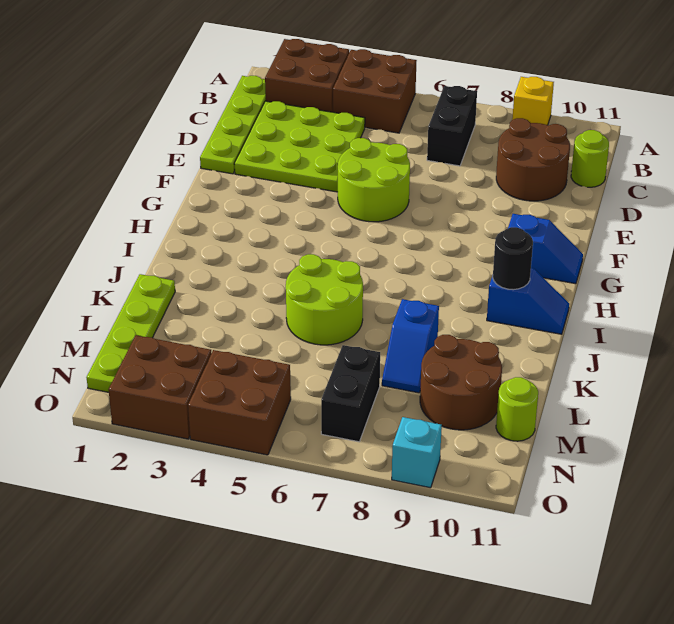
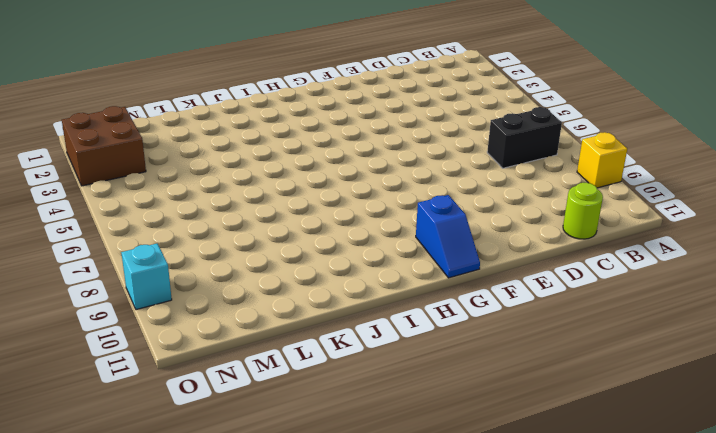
none -> brown 2x2 brick [265,39,349,112]
none -> brown 2x2 brick [333,49,417,133]
none -> lime 1x4 plate [200,76,266,174]

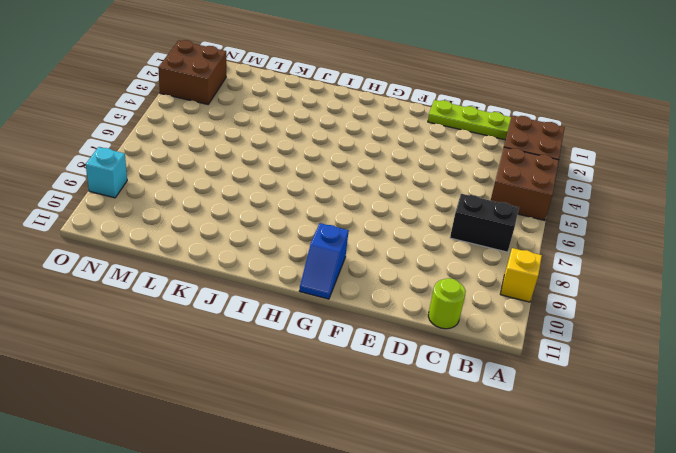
none -> lime 3x3 plate [234,101,365,192]
none -> brown 2x2 round brick [496,118,570,201]
none -> lime 2x2 round brick [338,138,410,222]

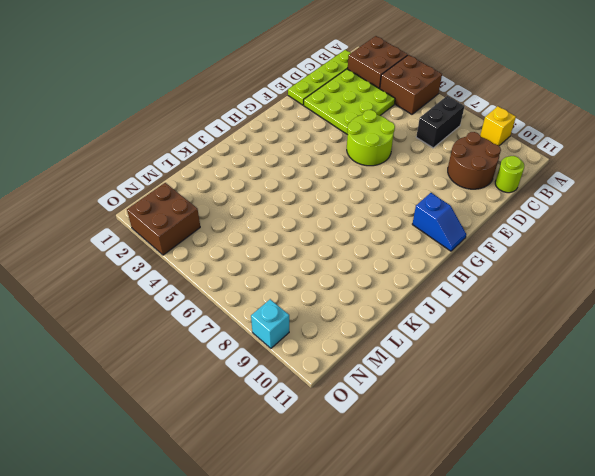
none -> blue 1x2 slope [487,268,569,334]
none -> lime 2x2 round brick [286,254,363,345]
none -> lime 1x4 plate [86,274,175,392]

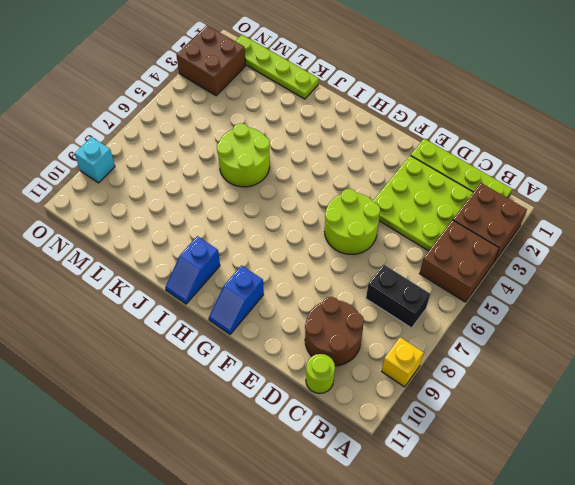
none -> blue 1x2 slope [382,299,439,393]
none -> brown 2x2 round brick [420,335,502,430]
none -> black 1x2 brick [321,345,380,442]

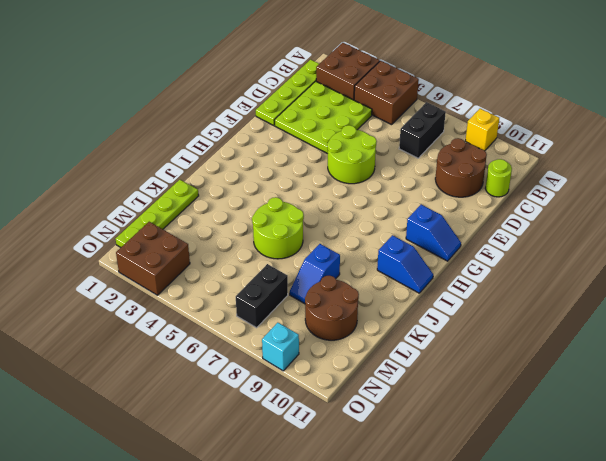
none -> lime 1x1 round brick [496,377,538,441]
none -> brown 2x2 brick [188,350,291,455]
none -> black 1x1 round brick [493,227,533,290]

